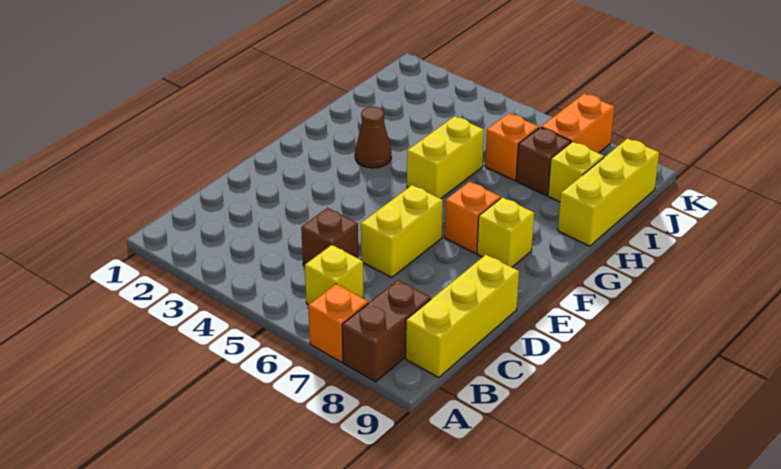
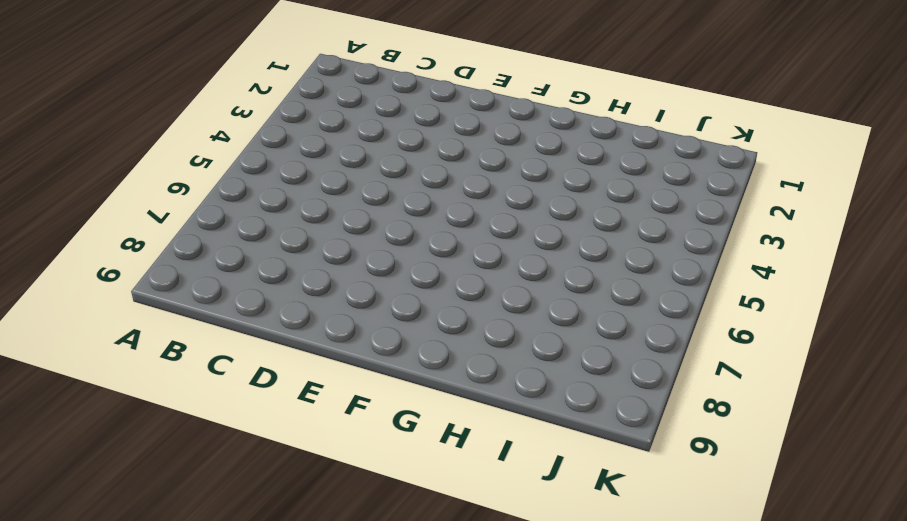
none -> orange 1x1 brick [308,284,368,362]
none -> brown 1x2 brick [342,280,431,382]
none -> yellow 1x1 brick [305,245,363,305]

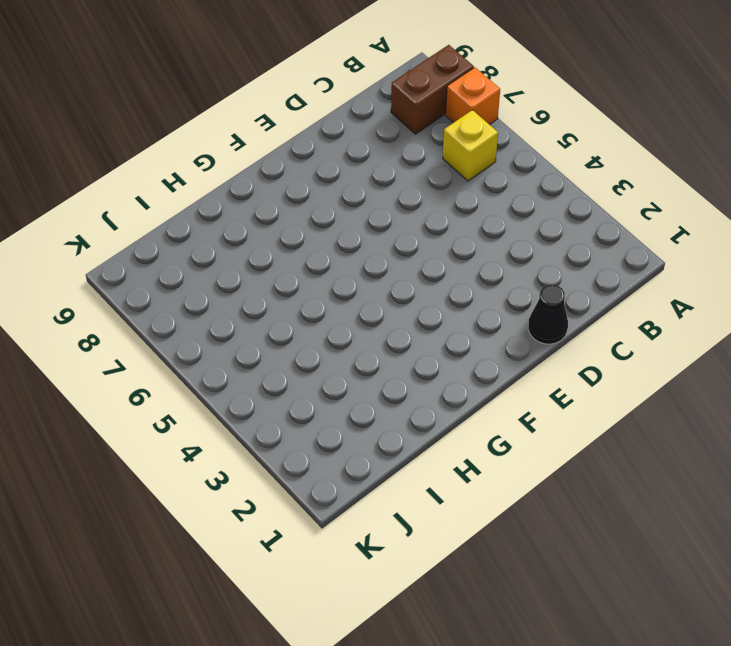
black 1x1 cone [528,284,568,344] -> none
none -> yellow 1x3 brick [406,255,519,377]
none -> brown 1x1 brick [301,208,358,266]
none -> yellow 1x2 brick [361,185,443,277]

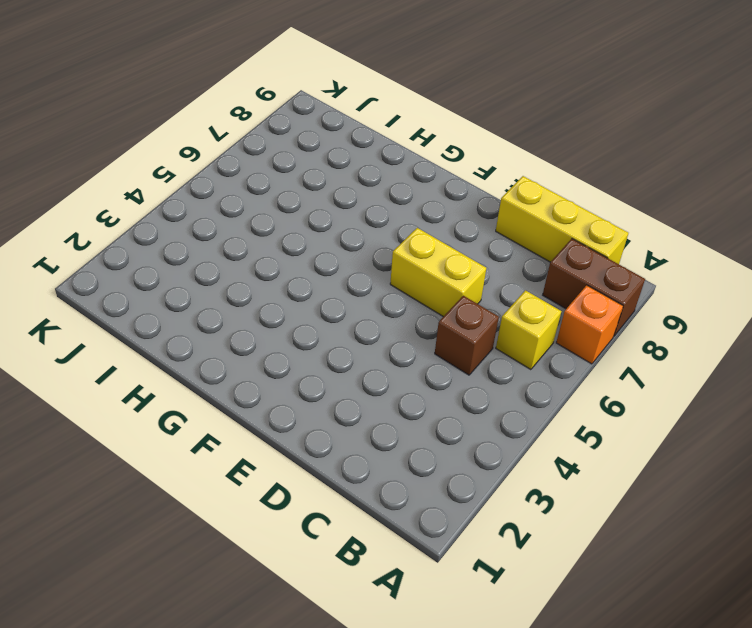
none -> orange 1x1 brick [445,182,501,253]
none -> yellow 1x1 brick [477,197,534,267]
none -> brown 1x1 cone [355,107,391,168]

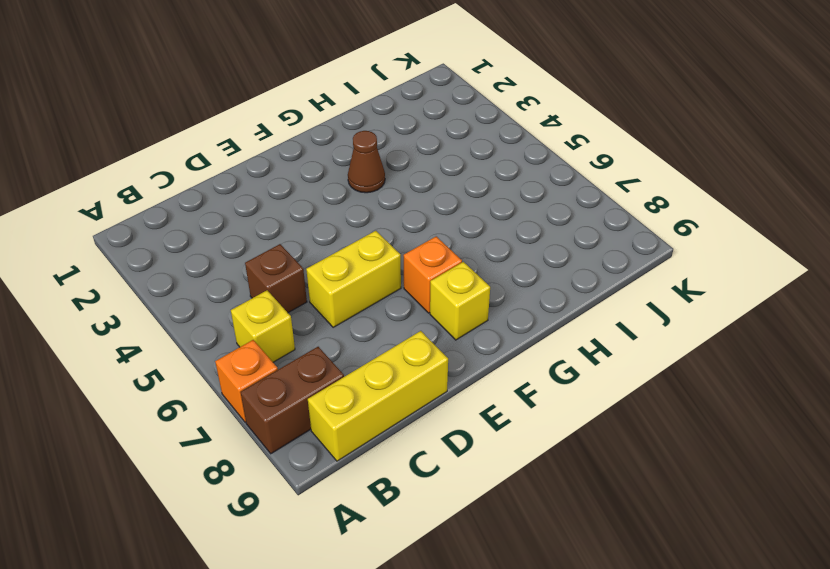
none -> yellow 1x2 brick [407,116,484,199]
none -> yellow 1x3 brick [558,139,659,246]
none -> orange 1x1 brick [485,113,539,180]

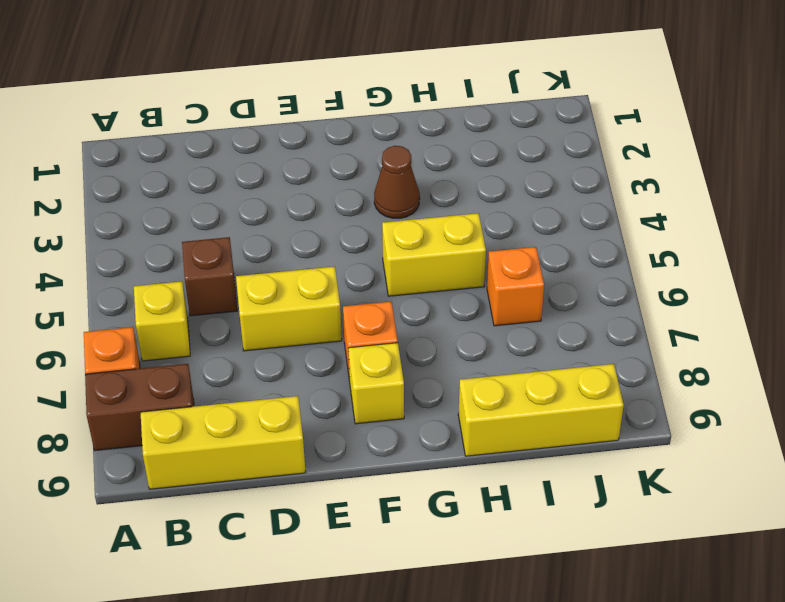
none -> brown 1x1 brick [516,127,571,195]
none -> yellow 1x1 brick [548,142,604,202]
none -> orange 1x2 brick [541,94,614,153]

